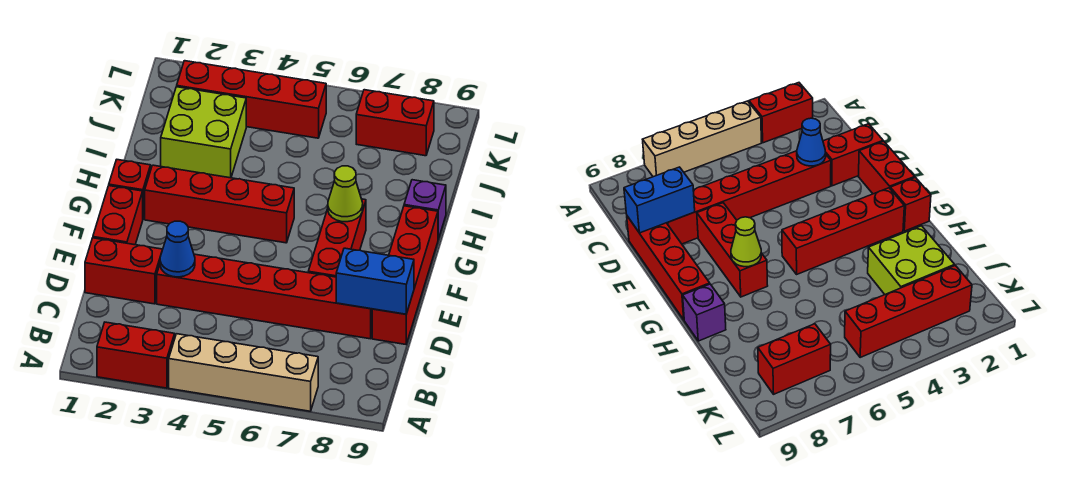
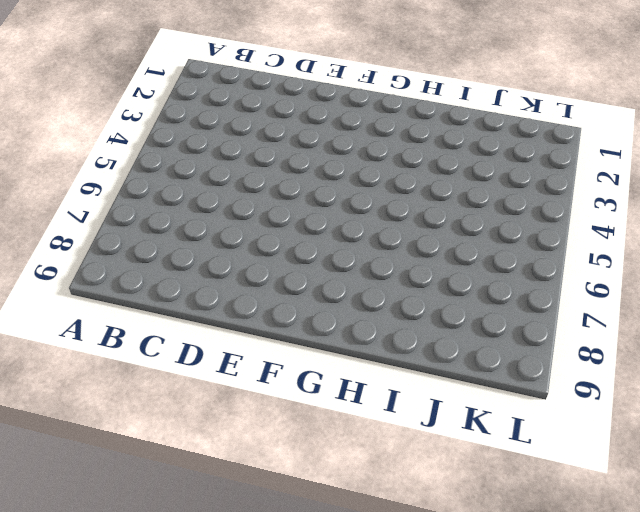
none -> red 1x2 brick [97,322,175,388]
none -> tan 1x4 brick [169,334,318,411]
none -> red 1x2 brick [85,238,163,304]

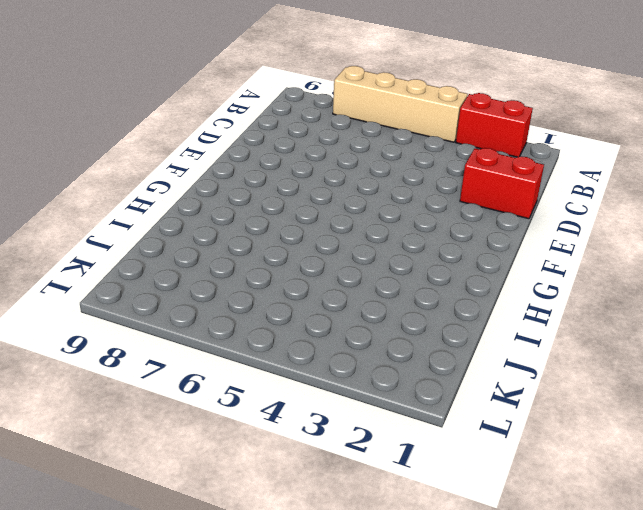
none -> red 1x6 brick [157,254,372,339]
none -> red 1x4 brick [372,206,438,344]
none -> red 1x2 brick [93,186,143,245]

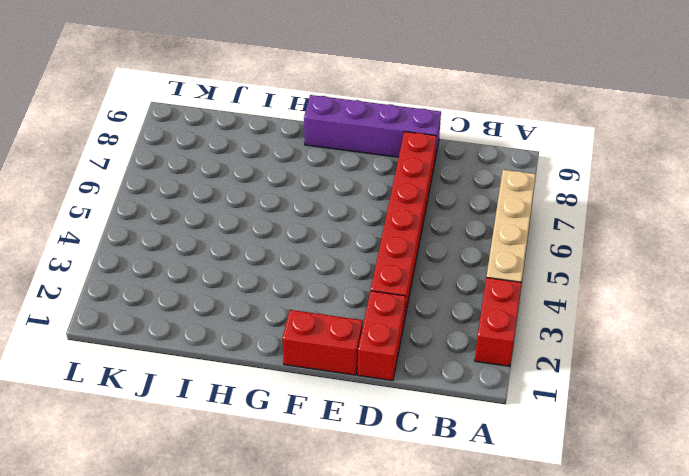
purple 1x4 brick [304,95,441,159] -> red 1x4 brick [372,206,438,344]
none -> red 1x3 brick [308,199,366,277]
none -> red 1x1 brick [109,160,151,218]
none -> red 1x4 brick [145,165,294,243]

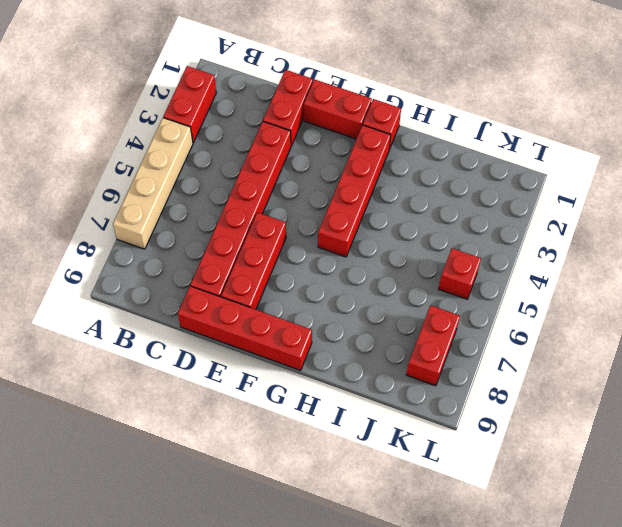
red 1x3 brick [221,212,286,309] -> red 1x3 brick turned to [308,199,366,277]
red 1x1 brick [439,248,481,299] -> red 1x4 brick [177,61,326,138]
none -> purple 1x1 brick [404,180,446,239]
none -> lime 2x2 brick [161,87,246,178]
none -> blue 1x1 cone [160,221,195,277]

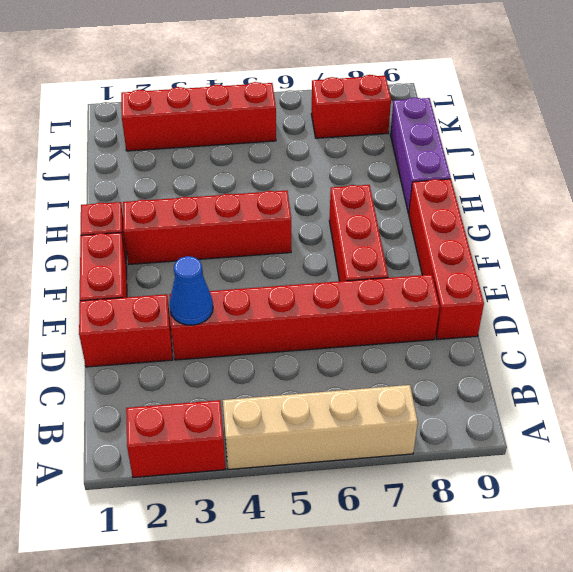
purple 1x3 brick [390,97,451,214] -> purple 1x1 brick [404,180,446,239]
none -> lime 2x2 brick [161,87,246,178]
none -> blue 1x2 brick [336,248,414,314]
none -> lime 1x1 cone [328,166,363,222]

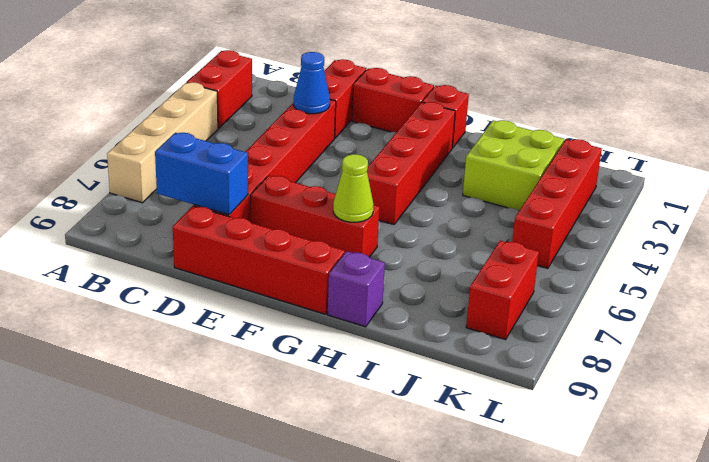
blue 1x2 brick [155,133,248,215] -> blue 1x2 brick turned to [336,248,414,314]

